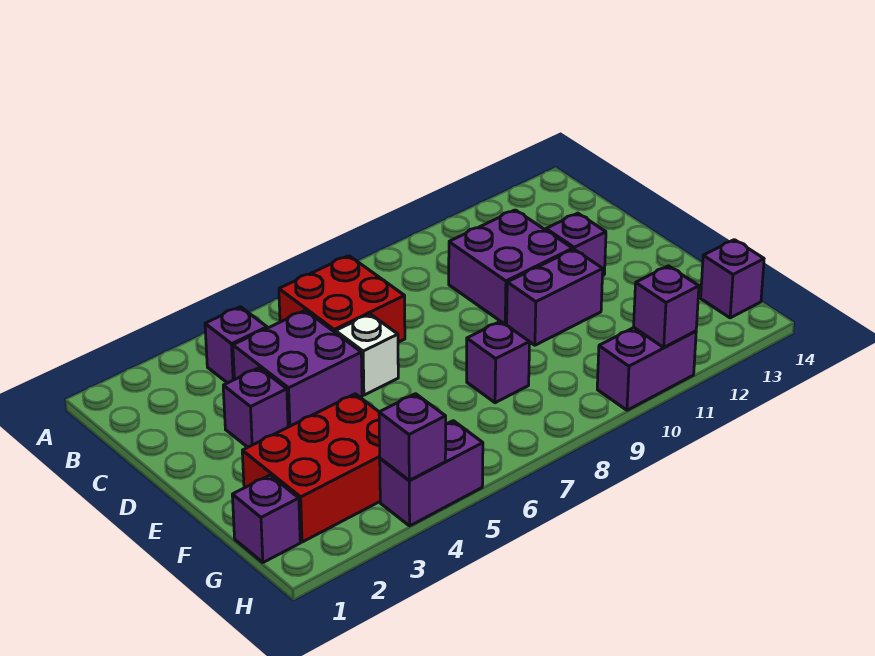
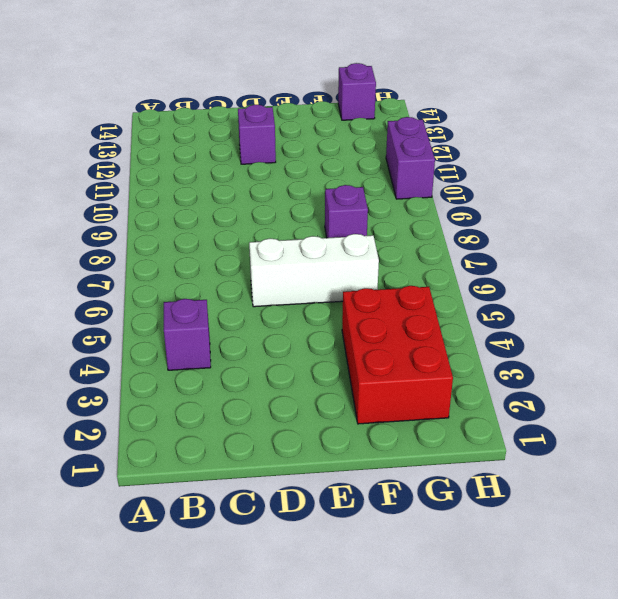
white 1x3 brick [249,234,379,307] -> white 1x1 brick [336,314,398,395]
none -> red 2x2 brick [279,256,405,342]
none -> purple 2x2 brick [233,310,362,427]
none -> purple 2x2 brick [449,210,573,324]

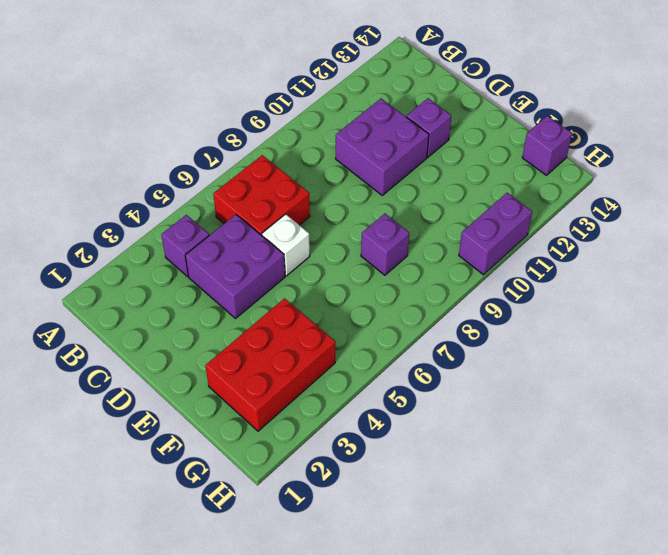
none -> purple 1x1 brick [223,368,288,447]
none -> purple 1x2 brick [507,249,603,345]
none -> purple 1x1 brick [232,475,300,562]

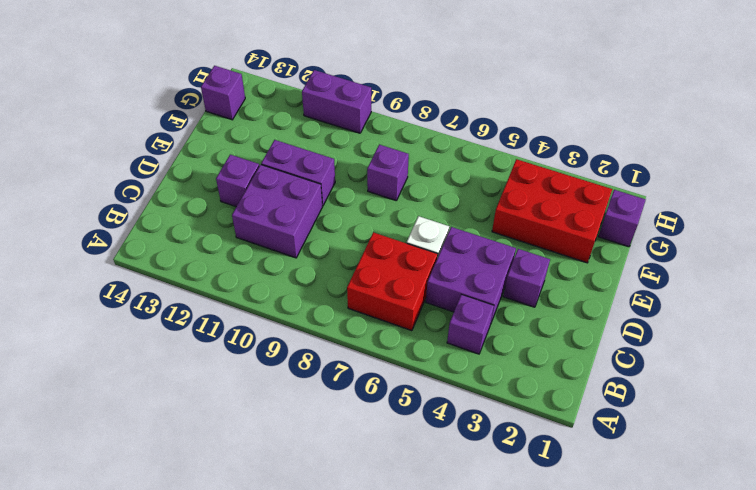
none -> purple 1x2 brick [380,421,483,526]
none -> purple 1x1 brick [379,394,446,480]
none -> purple 1x1 brick [634,266,699,347]

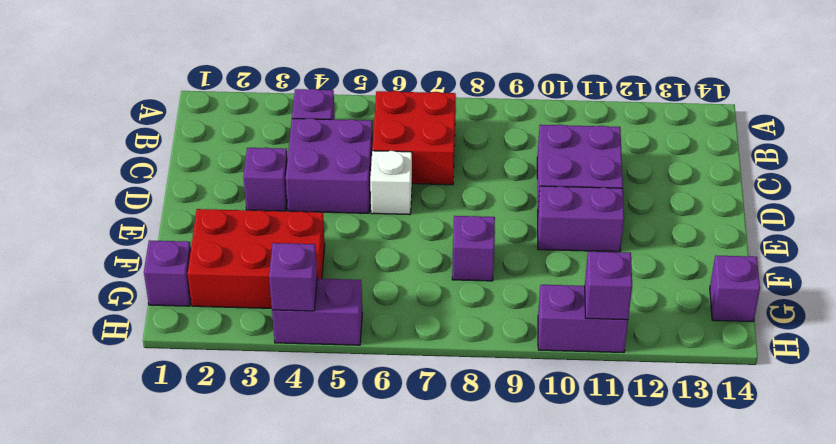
none -> purple 1x1 brick [546,213,606,276]

